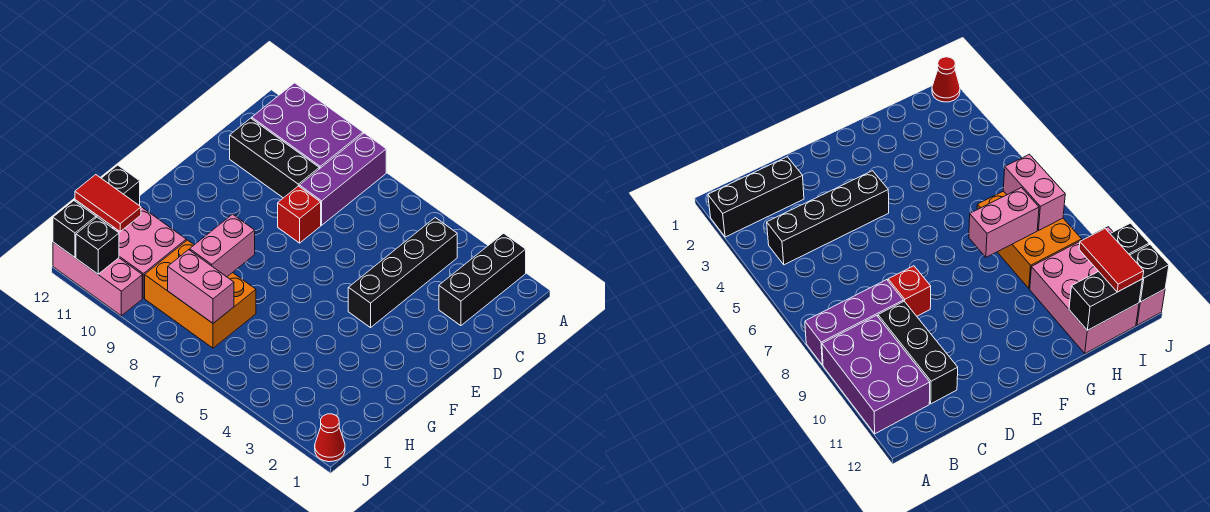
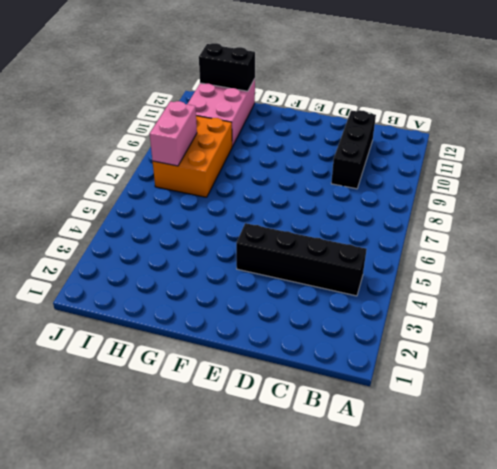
none -> black 1x3 brick [439,233,526,326]
none -> purple 1x3 brick [299,133,386,225]
none -> purple 2x3 brick [252,83,363,169]

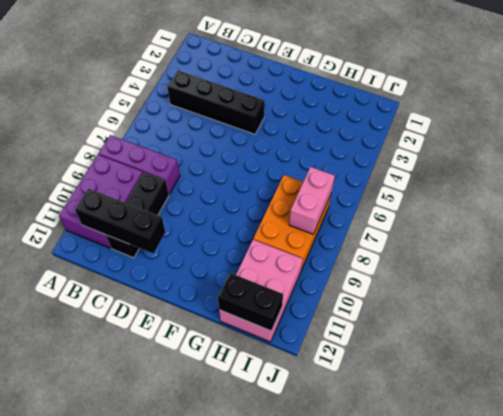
black 1x3 brick [75,188,165,254] -> black 1x3 brick moved to [439,233,526,326]
none -> red 1x1 brick [278,186,321,243]
none -> red 1x1 cone [315,414,345,462]
none -> pink 1x3 brick [53,242,142,316]

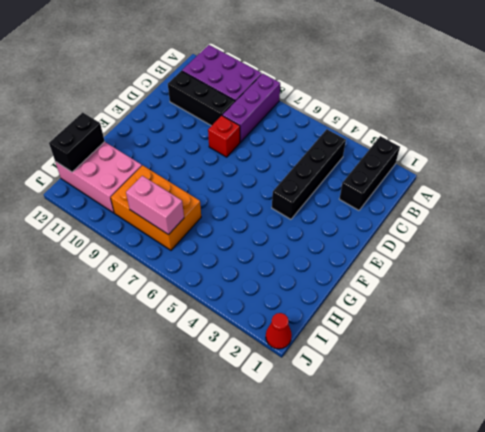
none -> pink 1x3 brick [53,242,142,316]
none -> pink 1x2 brick [190,214,255,277]
none -> black 1x1 brick [76,217,119,274]

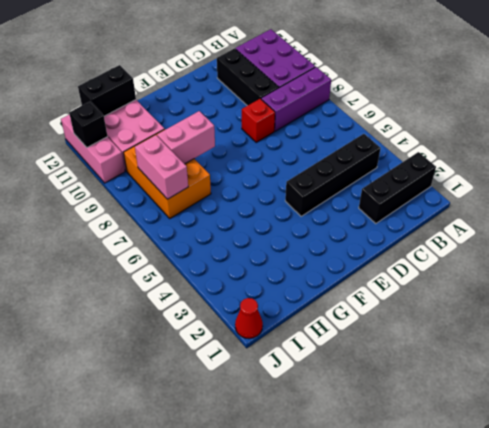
none -> black 1x1 brick [53,201,96,257]
none -> red 1x2 tile [75,175,141,232]

